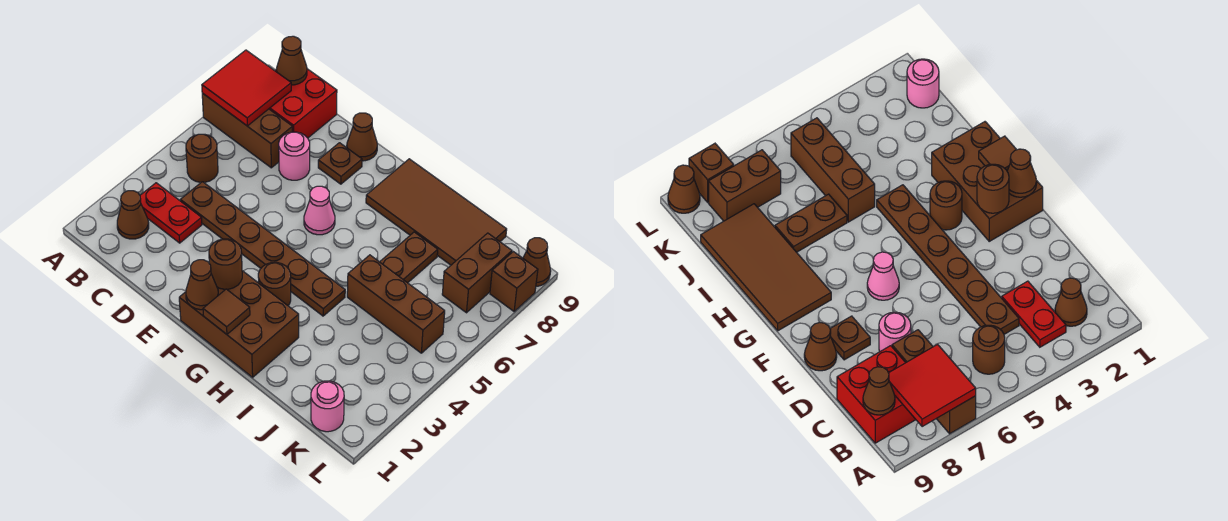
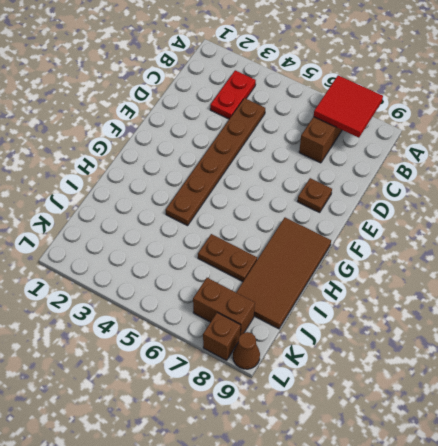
none -> brown 1x1 cone [117,191,149,239]
none -> brown 1x1 round brick [186,134,218,182]
none -> red 2x2 brick [269,69,337,138]

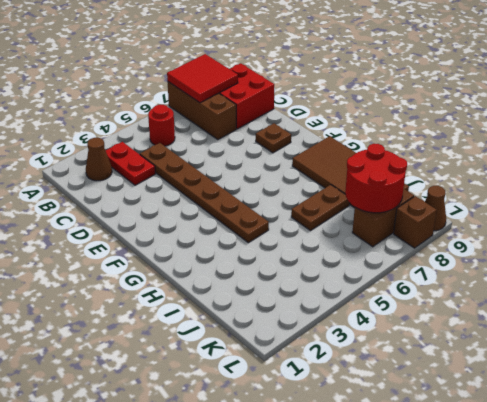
red 1x1 round brick [148,105,175,146] -> brown 1x1 round brick [186,134,218,182]
red 2x2 round brick [345,144,407,213] -> none
none -> pink 1x1 round brick [279,132,310,180]
none -> brown 1x1 cone [347,113,377,161]
none -> brown 2x3 brick [179,271,299,377]

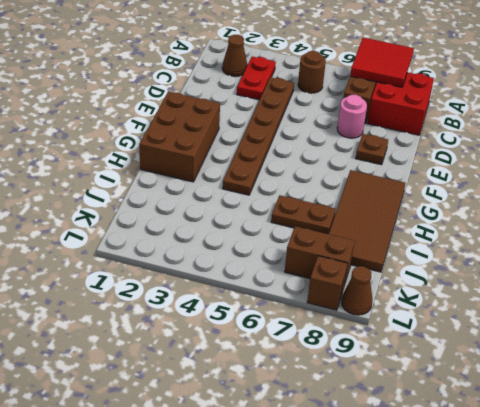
none -> brown 1x1 cone [347,113,377,161]
none -> pink 1x1 cone [304,186,335,235]
none -> brown 1x1 round brick [258,262,291,306]

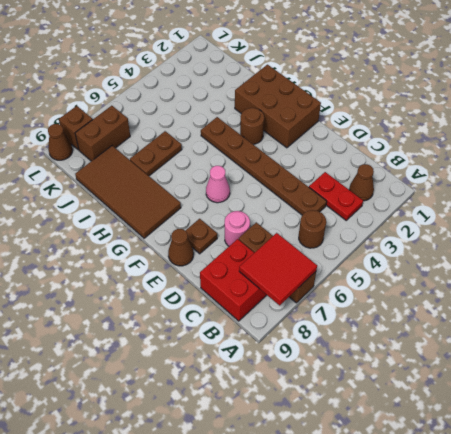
none -> brown 1x3 brick [347,255,445,353]
none -> pink 1x1 round brick [311,381,344,432]
none -> brown 1x1 cone [277,36,307,85]

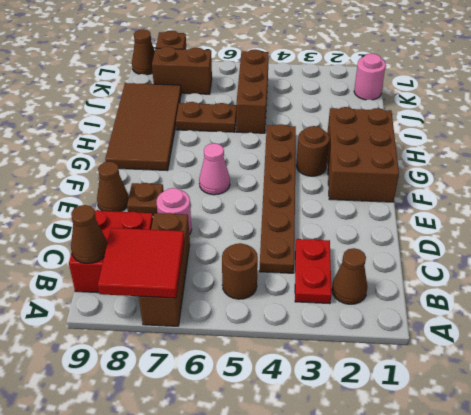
none -> brown 1x1 cone [186,260,218,310]
none -> brown 1x1 round brick [209,239,242,289]
none -> brown 1x1 tile [203,289,250,334]

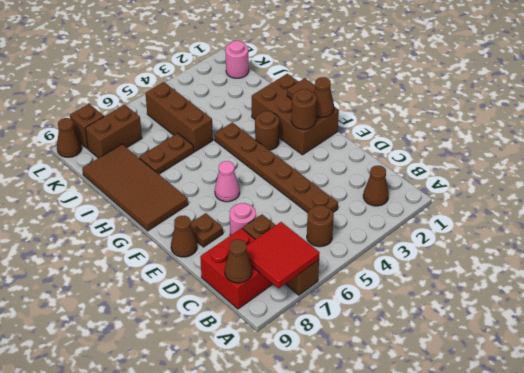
none -> red 1x2 plate [140,183,202,243]

